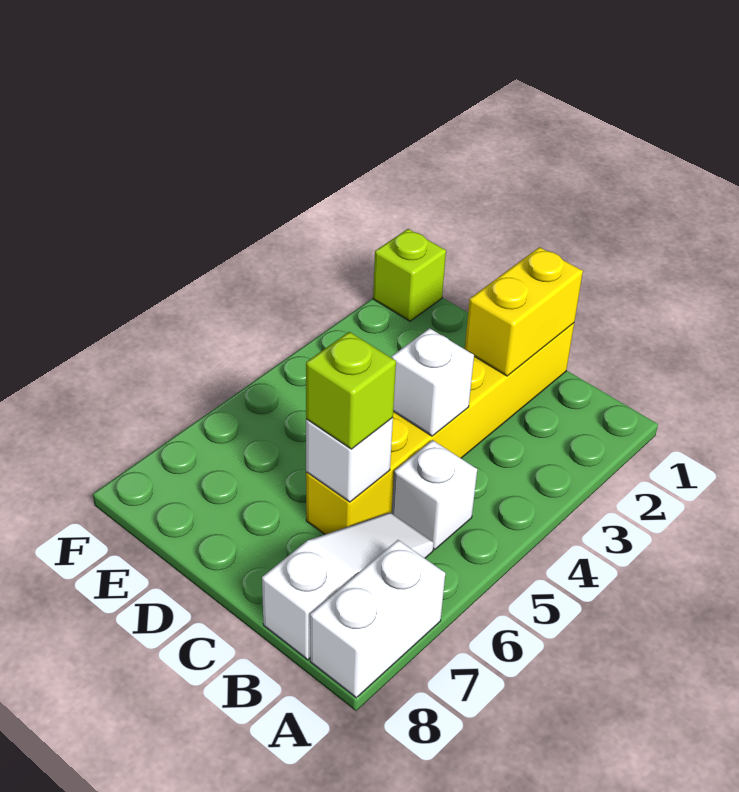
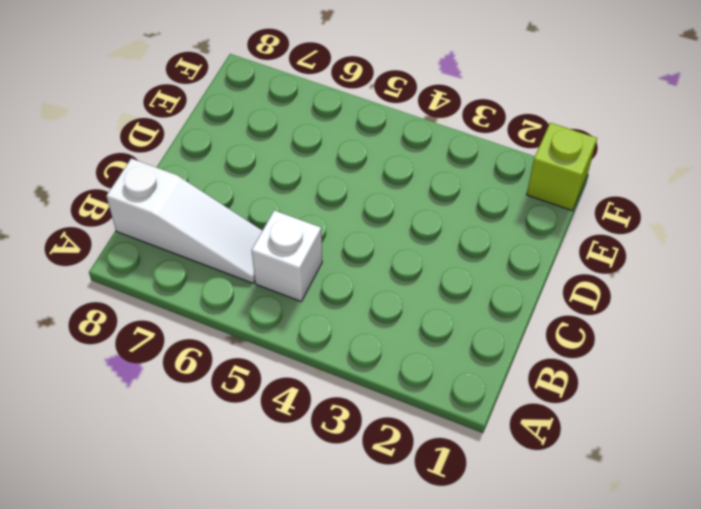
none -> white 1x2 brick [310,540,445,698]
none -> yellow 1x6 brick [306,323,574,534]

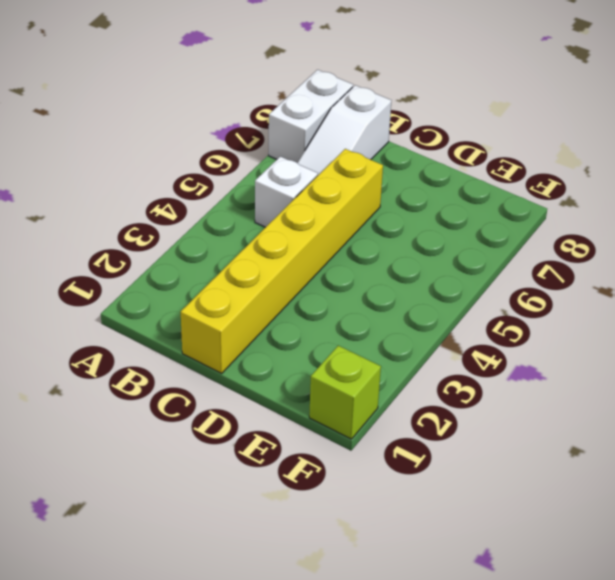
none -> yellow 1x2 brick [465,247,583,376]
none -> white 1x1 brick [392,328,474,436]

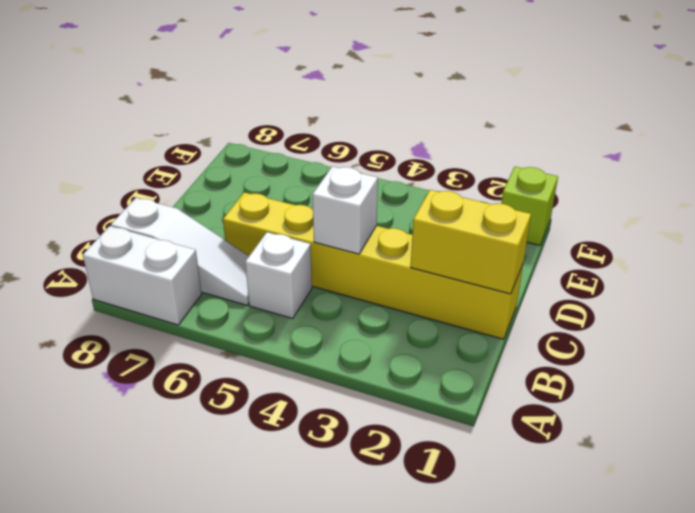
none -> white 1x1 brick [306,418,393,502]
none -> lime 1x1 brick [306,332,396,449]

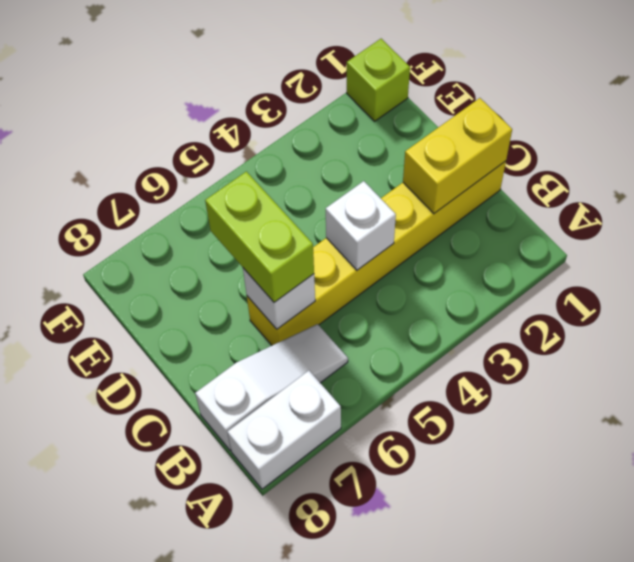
lime 1x2 brick [205,171,314,302] -> lime 1x1 brick [306,332,396,449]
none -> white 1x1 brick [392,440,477,549]

